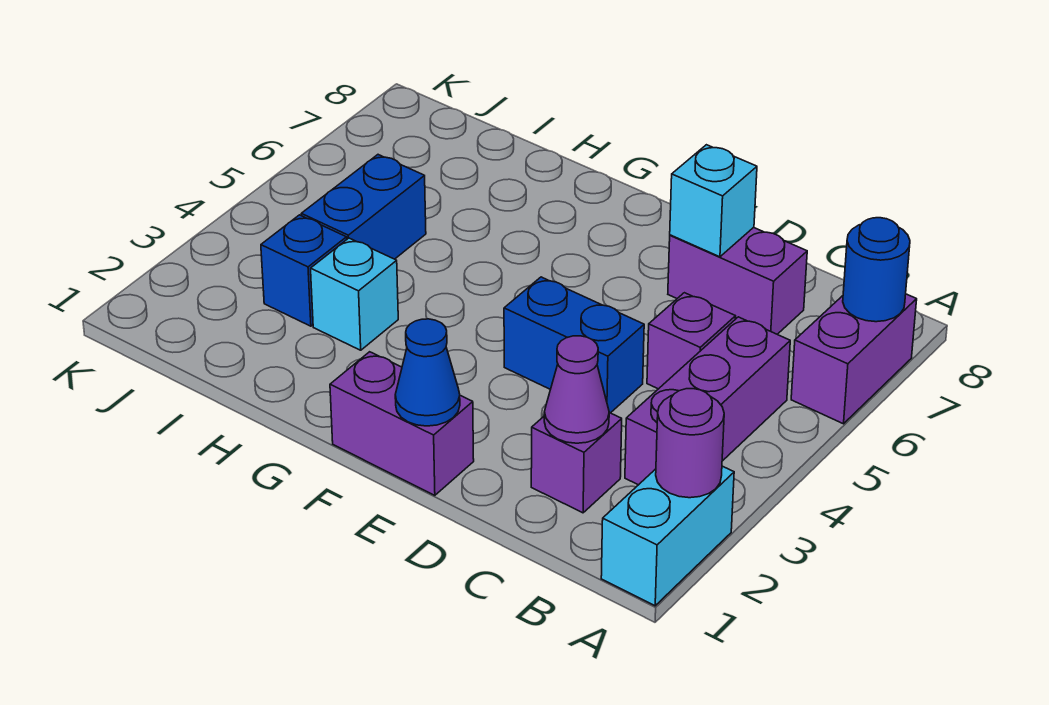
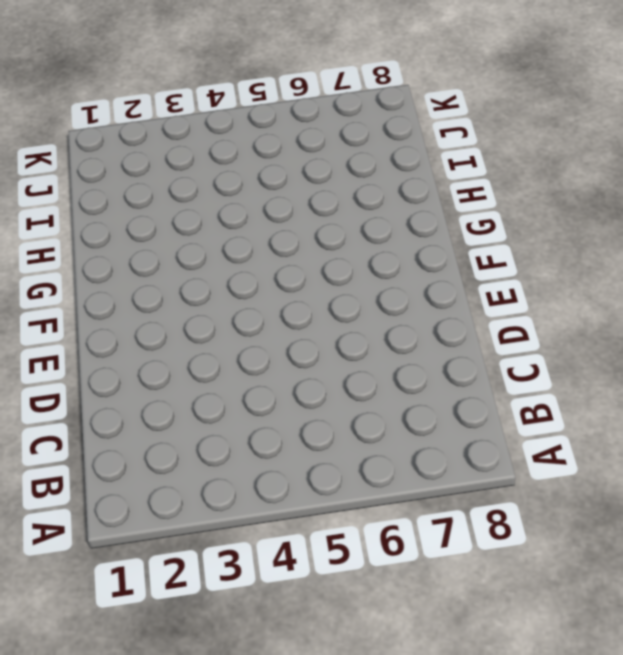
none -> cyan 1x2 brick [601,466,734,606]
none -> purple 1x2 brick [791,294,917,424]
none -> purple 1x3 brick [625,317,790,485]

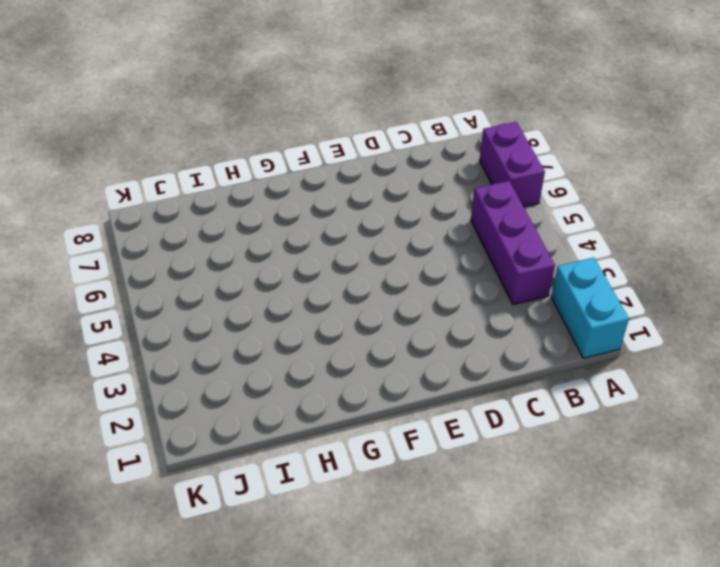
none -> purple 1x1 brick [531,413,622,513]
none -> purple 1x1 brick [647,293,736,389]
none -> purple 1x2 brick [668,227,807,334]

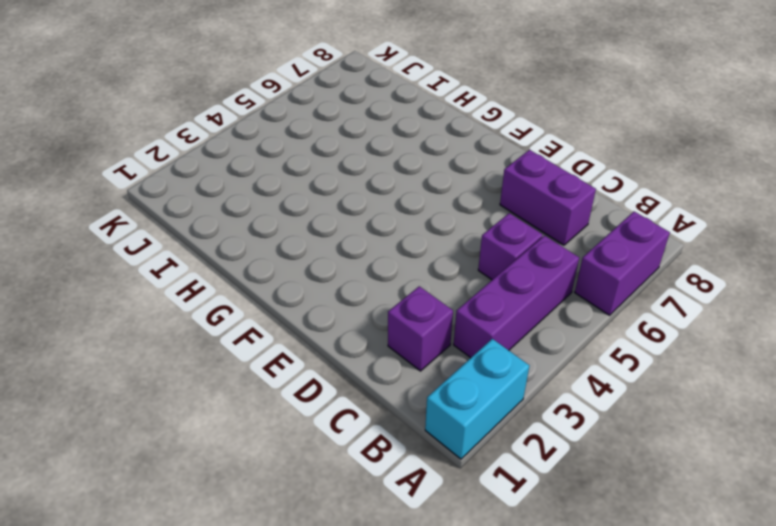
none -> blue 1x2 brick [504,277,644,413]
none -> purple 1x2 brick [330,352,474,495]
none -> cyan 1x1 brick [311,238,398,350]

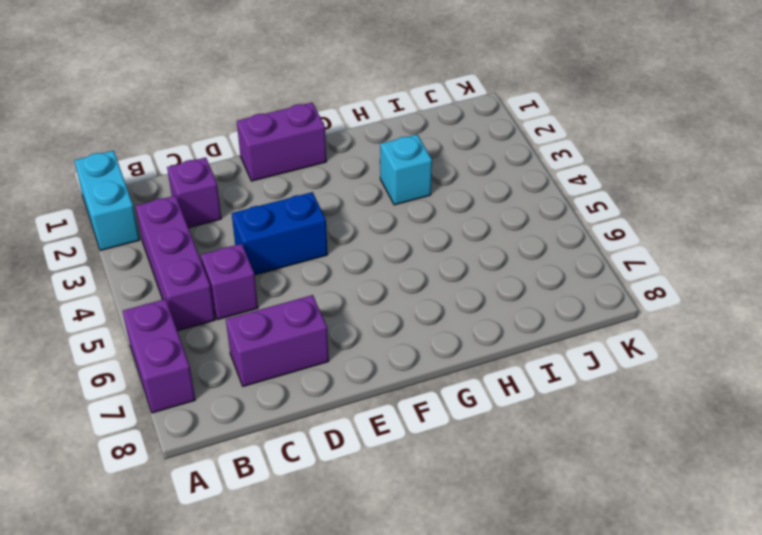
none -> blue 1x1 brick [261,215,347,326]
none -> blue 1x2 brick [301,155,426,259]
none -> purple 1x1 round brick [656,389,724,498]

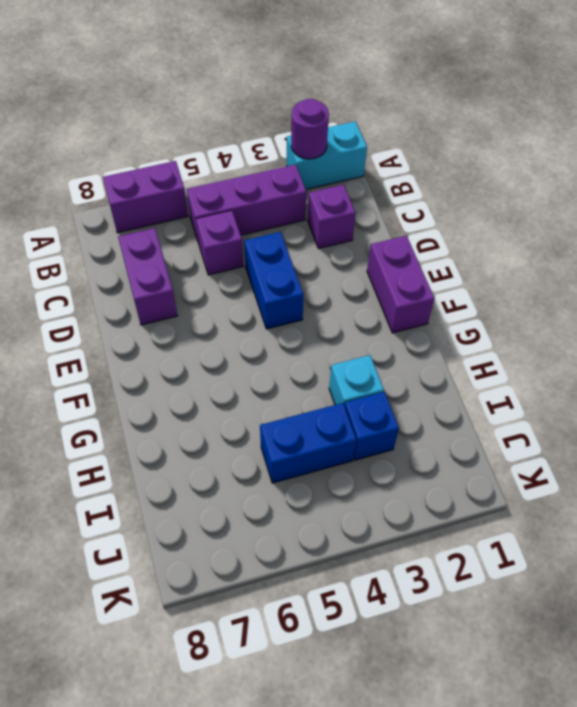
none -> blue 1x1 round brick [843,218,910,322]
none -> purple 1x1 cone [544,336,609,443]
none -> cyan 1x1 brick [670,145,757,257]

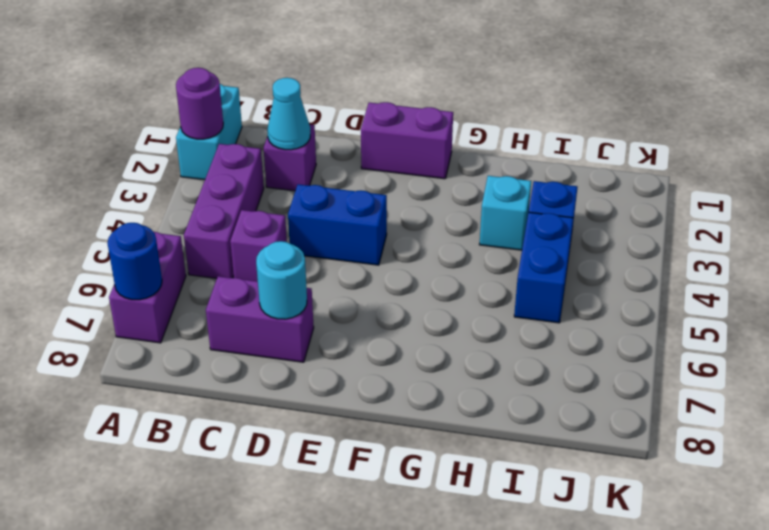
cyan 1x1 cone [267,78,310,150] -> purple 1x1 cone [544,336,609,443]
cyan 1x1 round brick [256,241,307,319] -> cyan 1x1 brick [670,145,757,257]
none -> blue 1x1 cone [395,319,460,426]

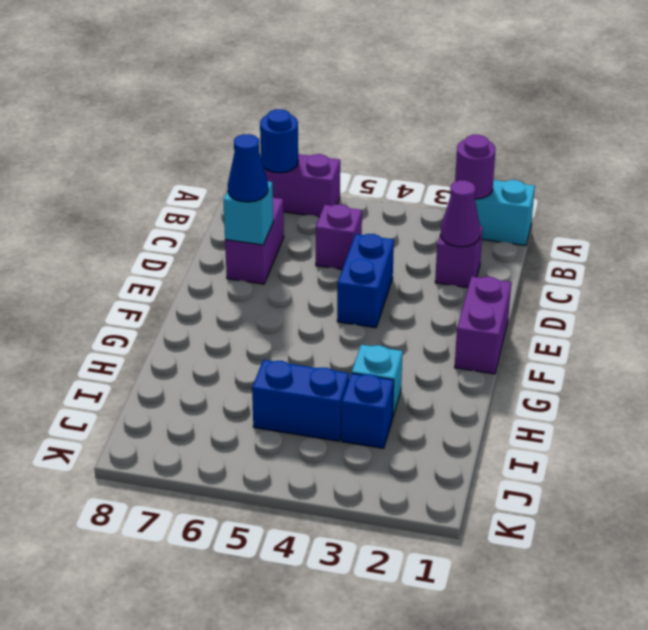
blue 1x1 cone [228,134,268,202] -> blue 1x1 cone moved to [395,319,460,426]
none -> purple 1x3 brick [625,317,790,485]

